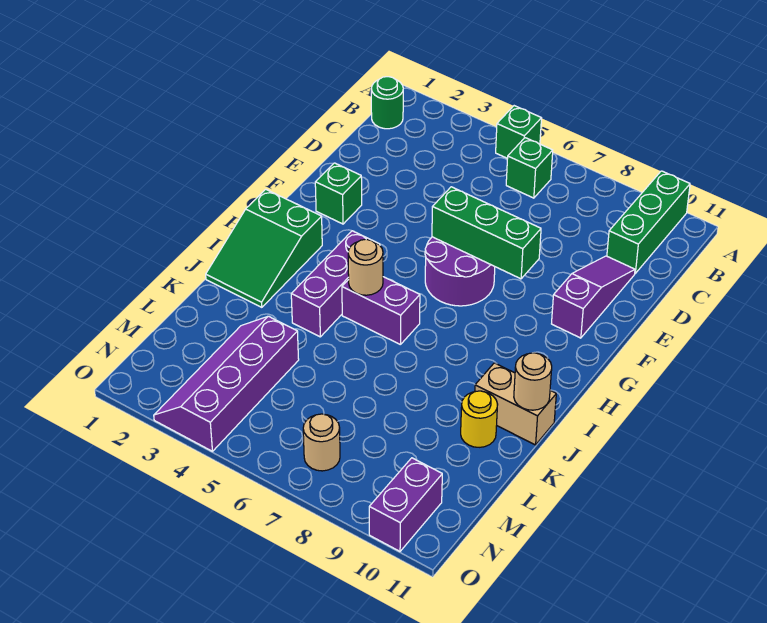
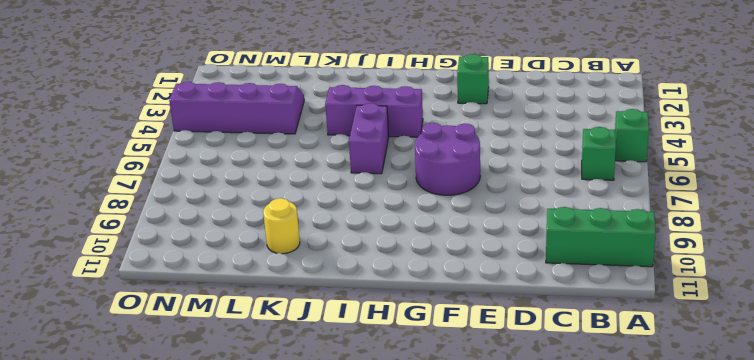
none -> green 1x1 round brick [371,77,403,129]
none -> purple 1x3 slope [552,256,635,338]
none -> green 2x3 slope [206,189,322,307]

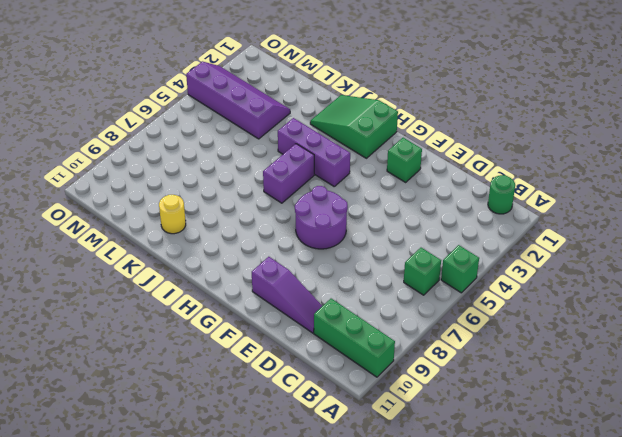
none -> tan 1x2 brick [475,363,556,445]
none -> tan 1x1 round brick [303,414,340,471]
none -> purple 1x2 brick [369,458,442,551]

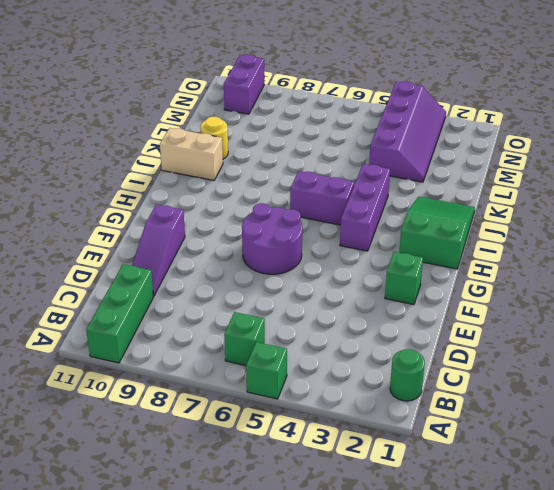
none -> tan 1x1 round brick [303,414,340,471]
none -> green 1x3 brick [432,187,541,279]
none -> tan 1x1 round brick [348,239,383,295]

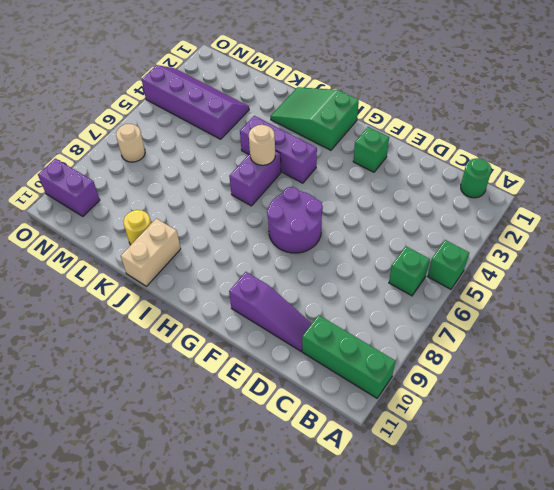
none -> green 1x3 brick [432,187,541,279]
none -> tan 1x1 round brick [514,353,552,410]

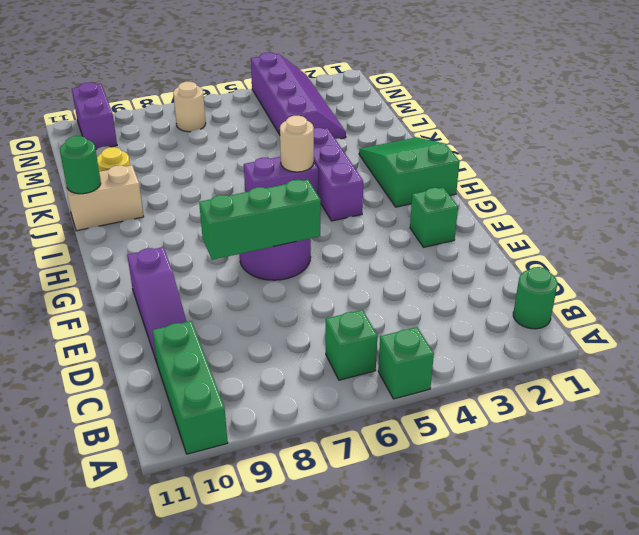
green 1x1 round brick [60,136,101,194] -> tan 1x1 round brick [514,353,552,410]

